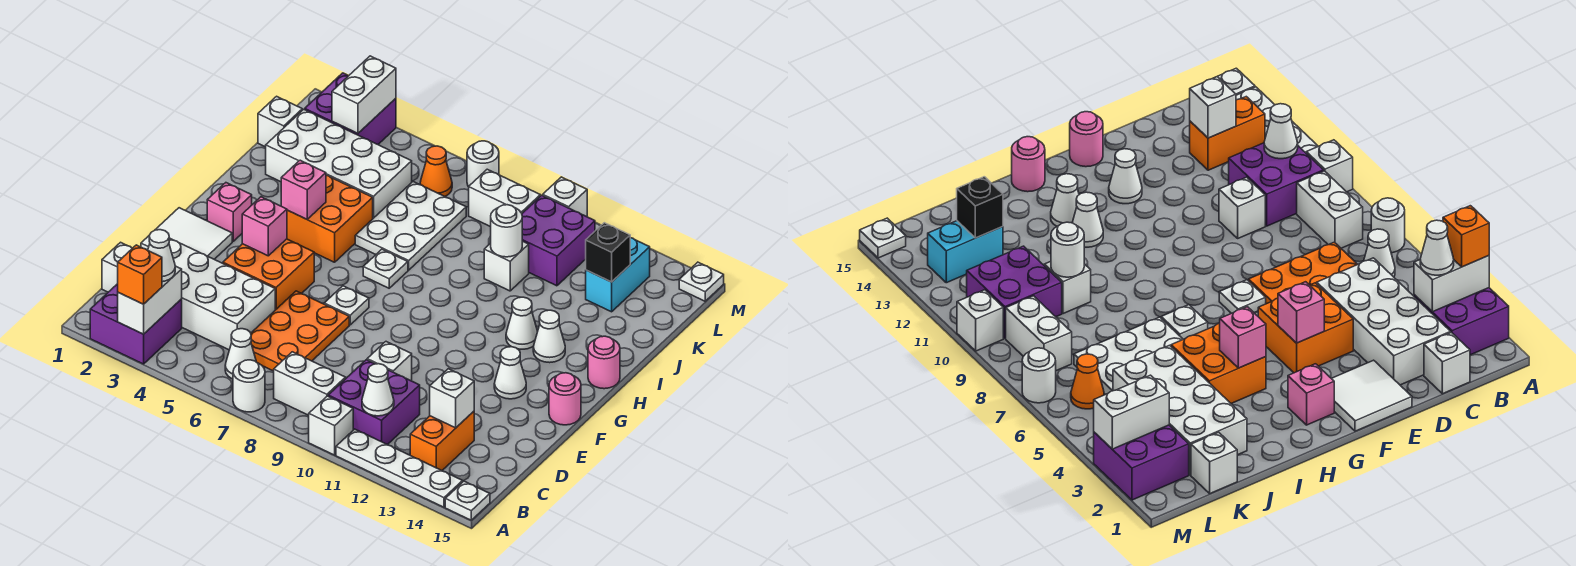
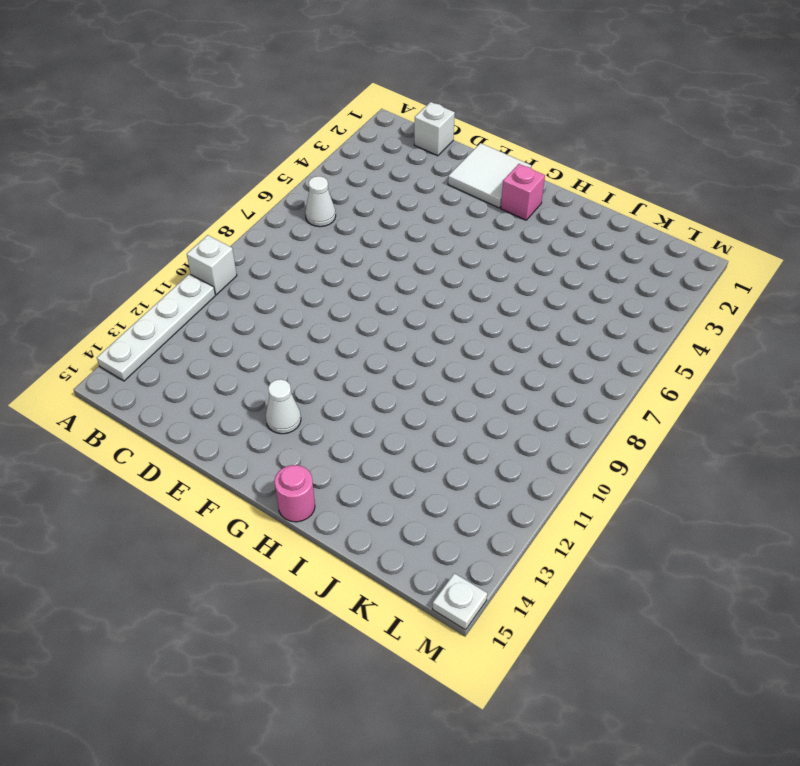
none -> purple 2x2 brick [90,284,182,364]
none -> white 1x1 round brick [233,360,265,412]
none -> white 1x1 plate [445,481,490,520]
none -> white 1x2 brick [274,352,346,415]

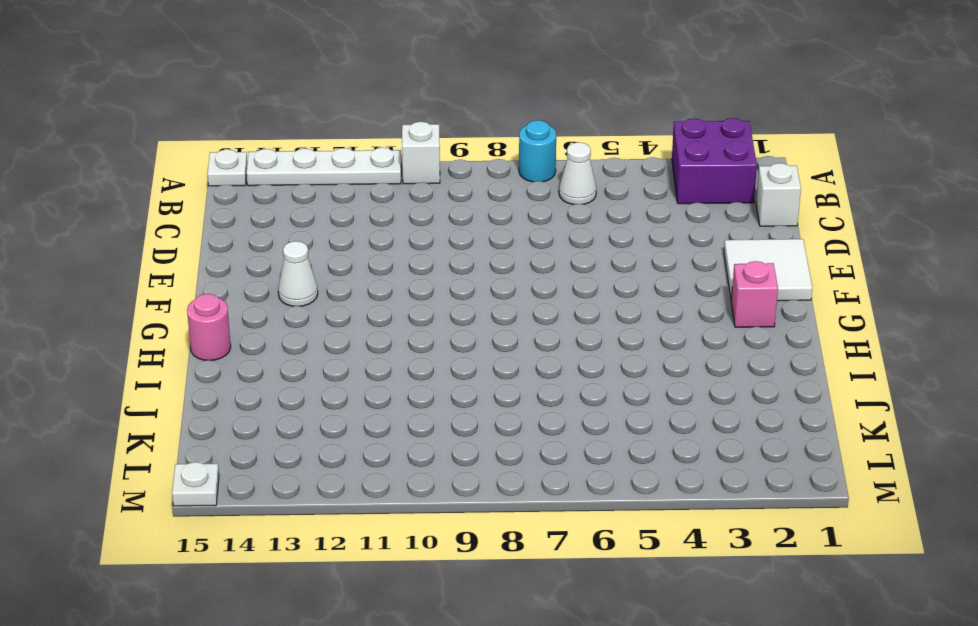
cyan 1x1 round brick [519,120,556,182] -> white 1x1 round brick [233,360,265,412]
none -> white 1x2 brick [274,352,346,415]
none -> purple 2x2 brick [328,360,420,445]
none -> orange 1x2 brick [410,411,474,470]
none -> white 2x4 brick [169,238,275,350]

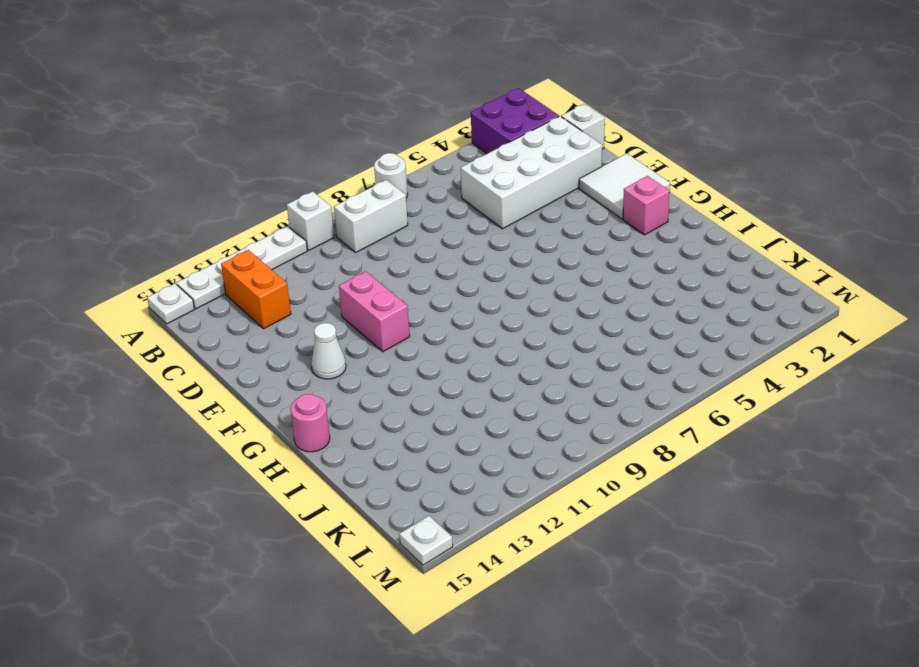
pink 1x2 brick [339,271,410,352] -> none
none -> white 1x1 cone [225,329,256,379]
none -> purple 2x2 brick [328,360,420,445]
none -> orange 2x3 plate [251,291,349,371]
none -> white 1x1 brick [367,342,412,381]

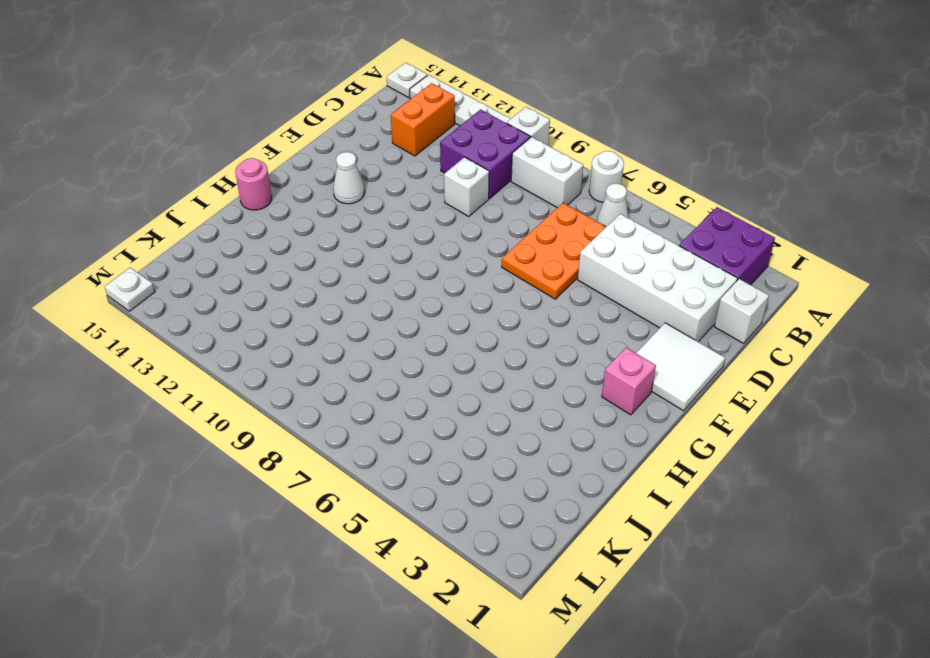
none -> orange 2x2 brick [223,239,314,310]
none -> white 1x1 plate [324,286,369,325]
none -> pink 1x1 round brick [549,373,581,425]
none -> orange 2x2 brick [287,175,373,262]

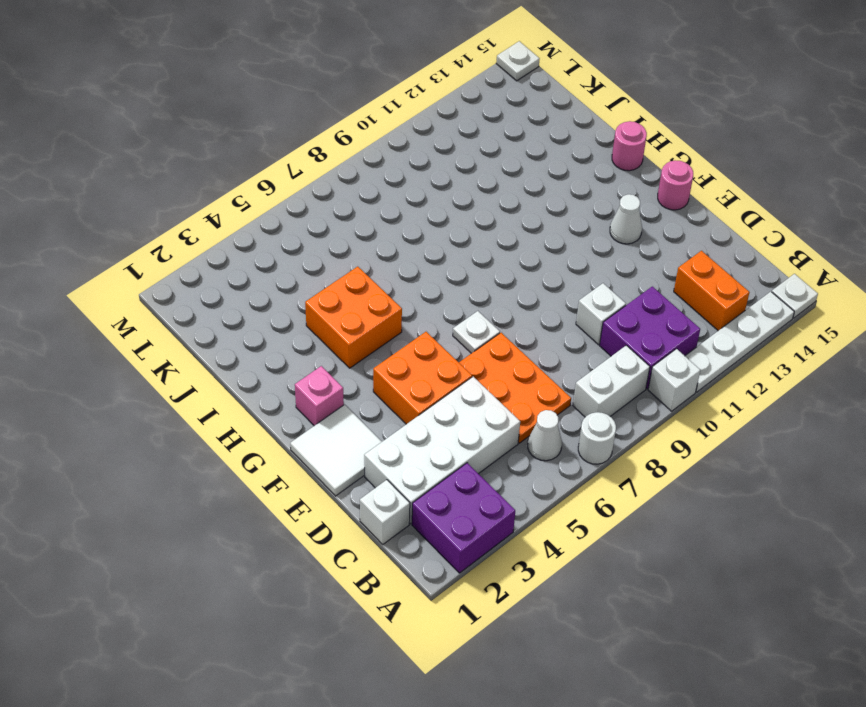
none -> white 1x1 plate [363,249,408,288]
none -> white 1x1 cone [506,297,538,349]
none -> white 1x1 cone [533,310,565,363]
none -> white 2x3 plate [355,182,466,270]

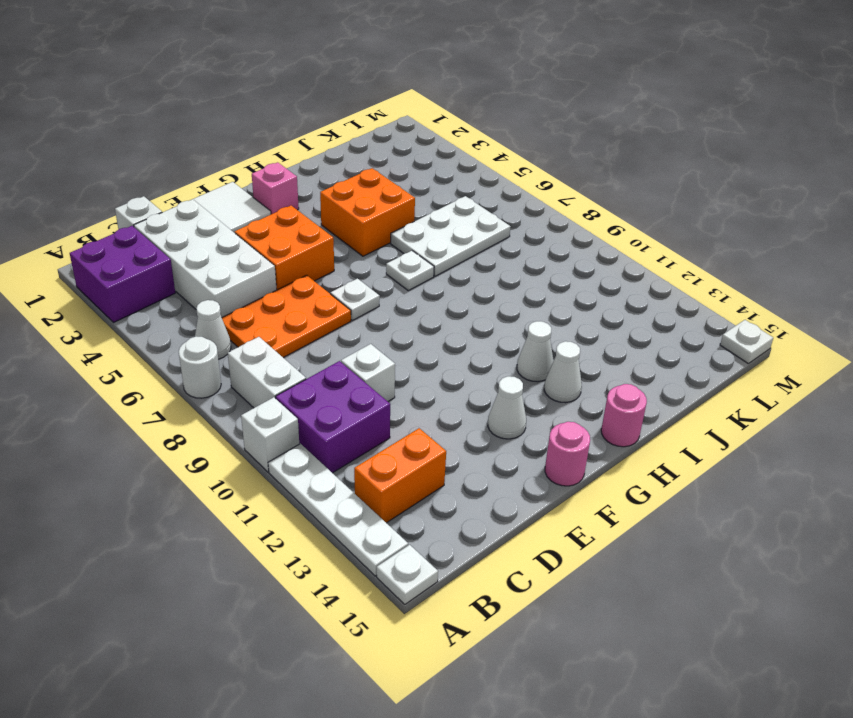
none -> white 2x4 brick [266,110,412,218]
none -> white 1x1 brick [484,241,529,291]
none -> white 1x1 brick [258,96,302,147]
none -> purple 2x2 brick [522,195,595,286]

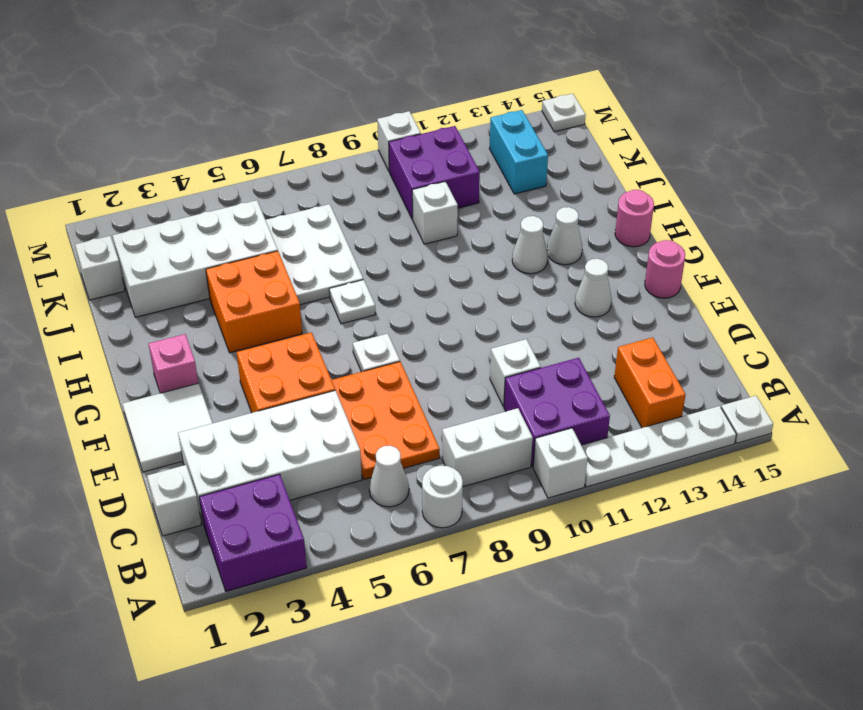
none -> purple 2x2 brick [305,73,396,144]
none -> orange 1x1 cone [420,146,452,196]
none -> white 1x2 brick [469,169,540,227]
none -> white 1x1 round brick [467,141,499,187]

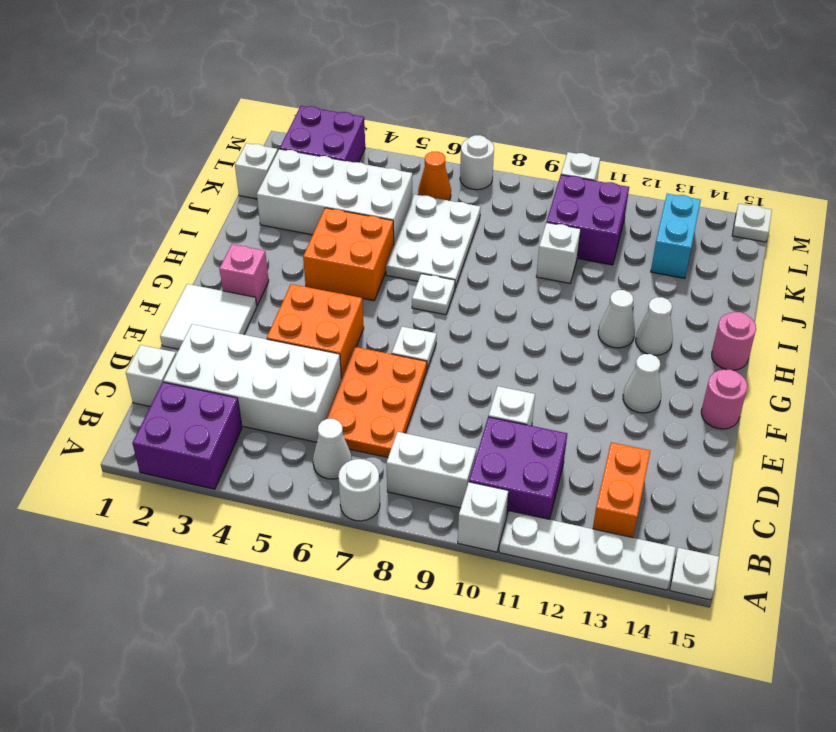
none -> white 1x2 brick [469,169,540,227]
none -> white 1x2 brick [118,266,182,334]
none -> white 1x1 cone [362,364,394,416]
none -> white 1x1 brick [430,369,474,428]

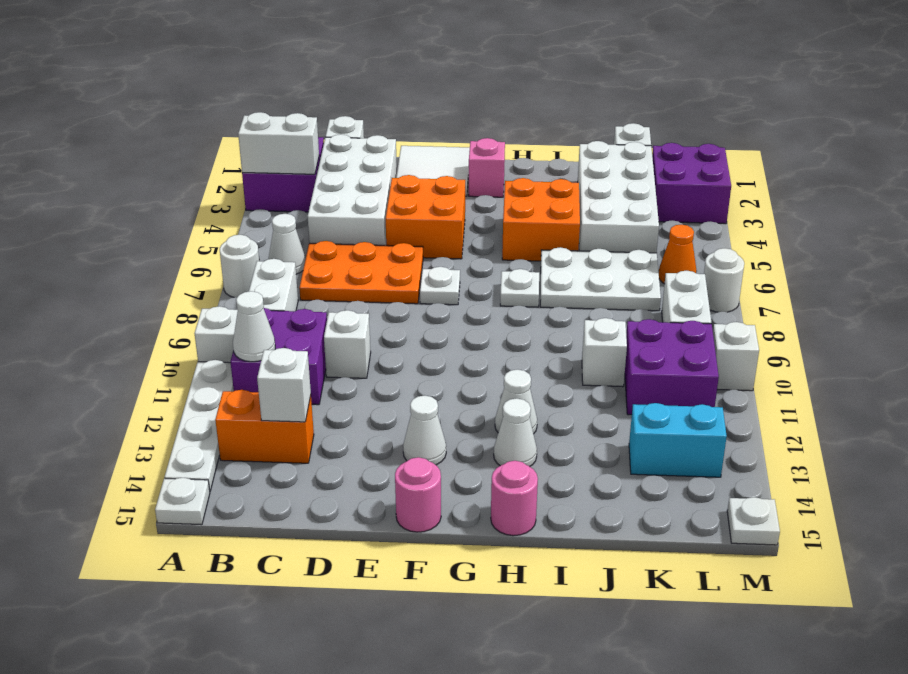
none -> pink 1x1 brick [242,197,287,256]
none -> pink 1x1 brick [281,160,326,219]
none -> white 1x1 round brick [491,205,522,257]
none -> black 1x1 brick [586,223,630,282]

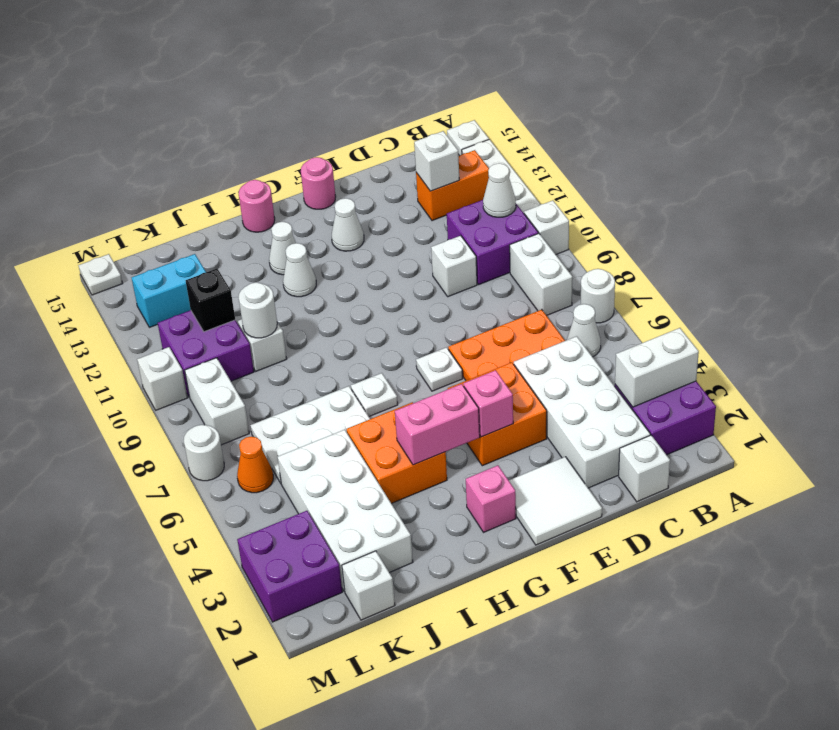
pink 1x2 brick [395,384,480,465] -> pink 1x1 brick [281,160,326,219]
black 1x1 brick [186,269,235,332] -> black 1x1 brick moved to [586,223,630,282]
none -> white 1x2 brick [332,56,396,133]
none -> orange 1x1 brick [118,245,162,304]
none -> white 1x1 cone [148,230,175,282]

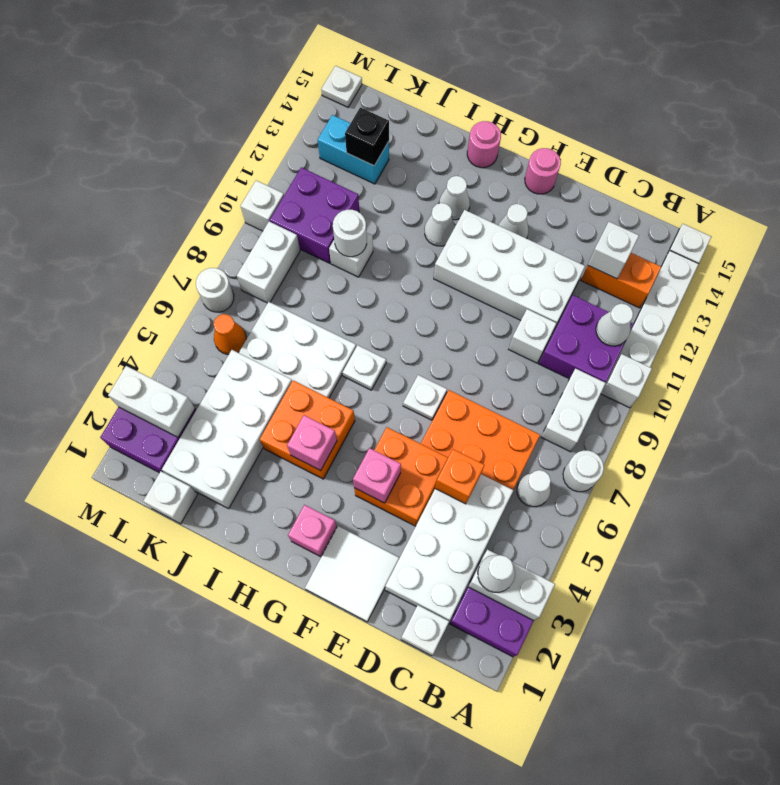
orange 1x1 brick [435,449,484,504] -> orange 1x1 brick moved to [118,245,162,304]
white 2x4 brick [434,210,585,329] -> none

